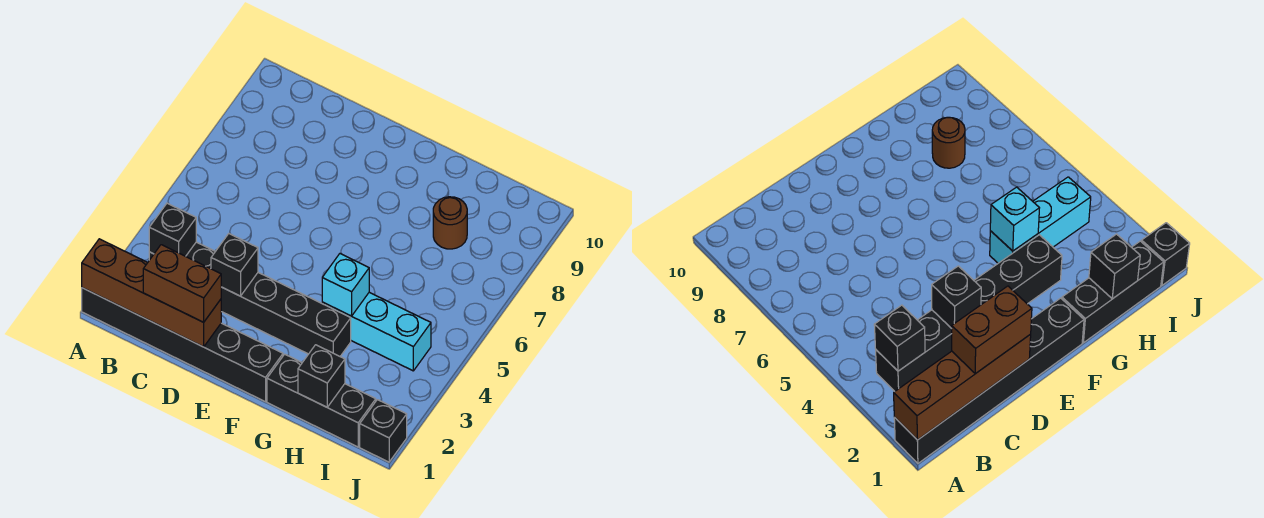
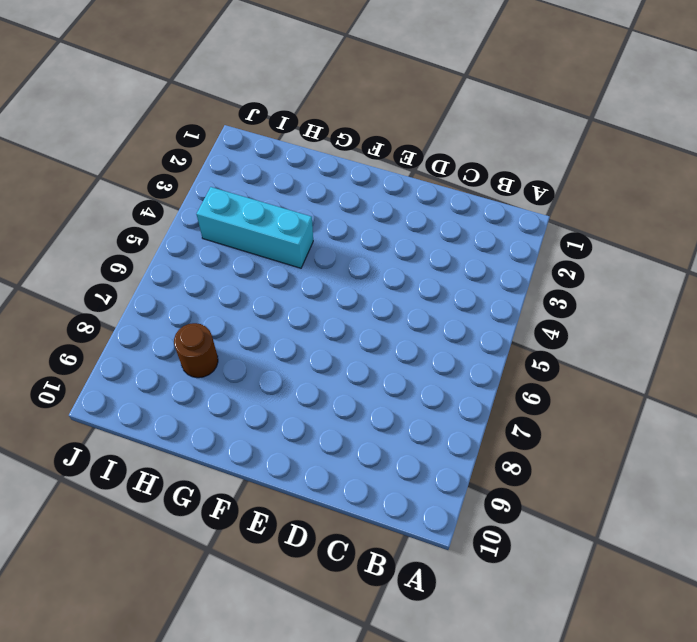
none -> black 1x6 brick [82,288,283,402]
none -> black 1x6 brick [149,242,351,356]
none -> black 1x3 brick [267,354,376,447]

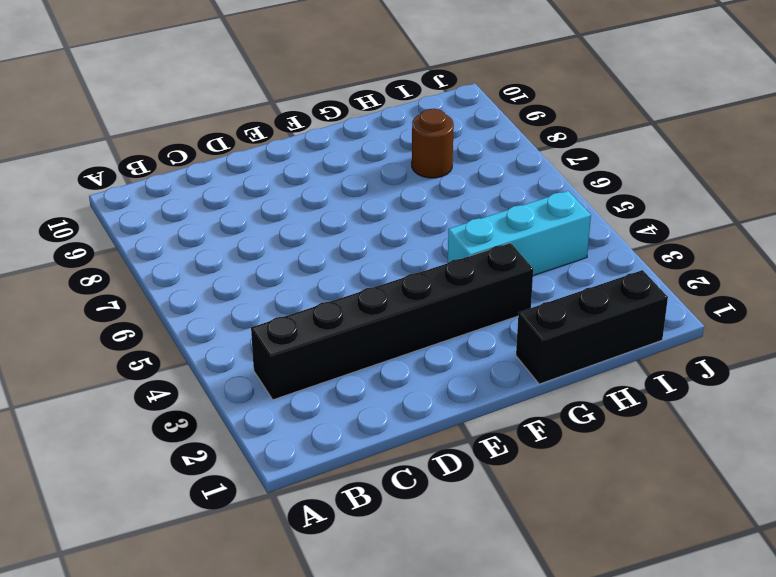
none -> black 1x6 brick [82,288,283,402]
none -> black 1x1 brick [360,400,407,462]
none -> brown 1x4 brick [82,239,221,347]

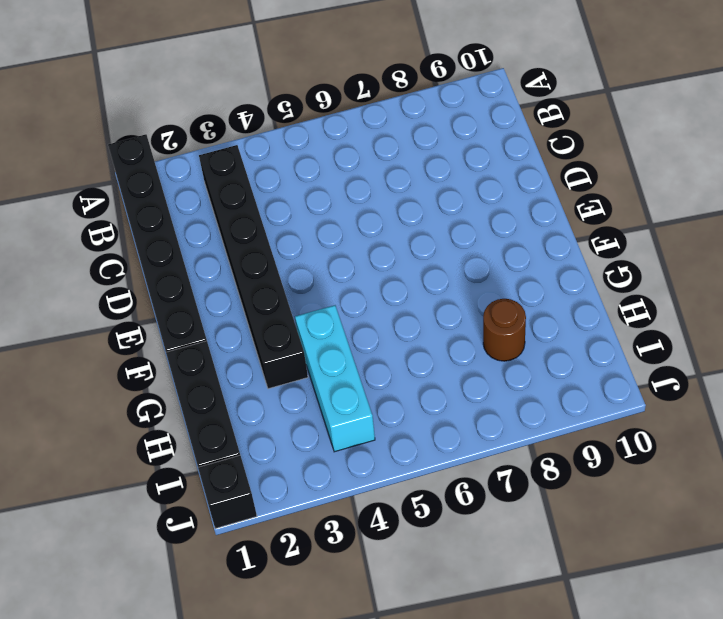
none -> brown 1x4 brick [82,239,221,347]
none -> black 1x1 brick [149,203,196,256]
none -> black 1x1 brick [211,234,258,296]

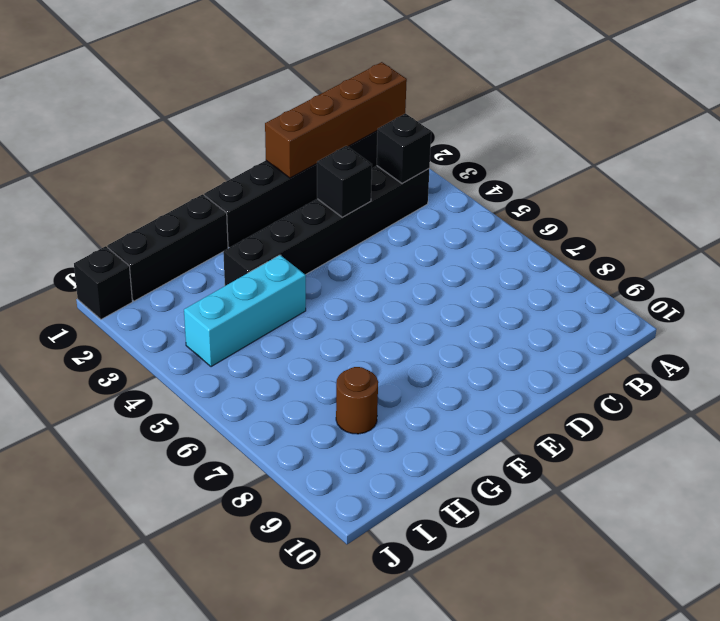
none -> cyan 1x1 brick [322,254,369,316]
none -> black 1x1 brick [298,345,345,407]
none -> brown 1x2 brick [143,245,221,322]

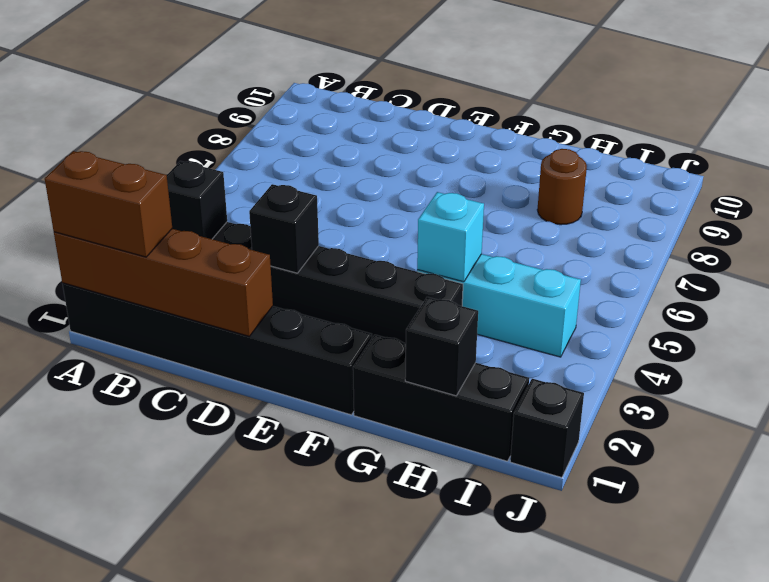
brown 1x2 brick [45,151,172,257] -> brown 1x2 brick moved to [143,245,221,322]

